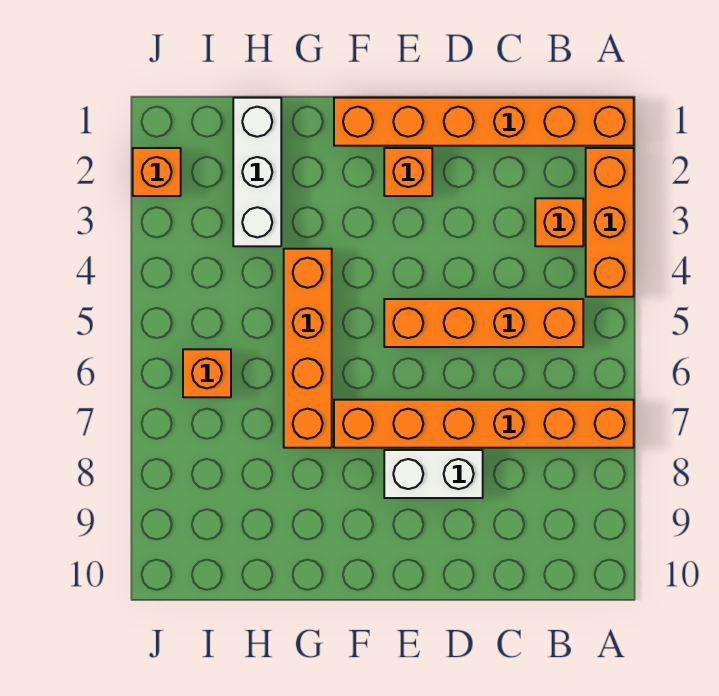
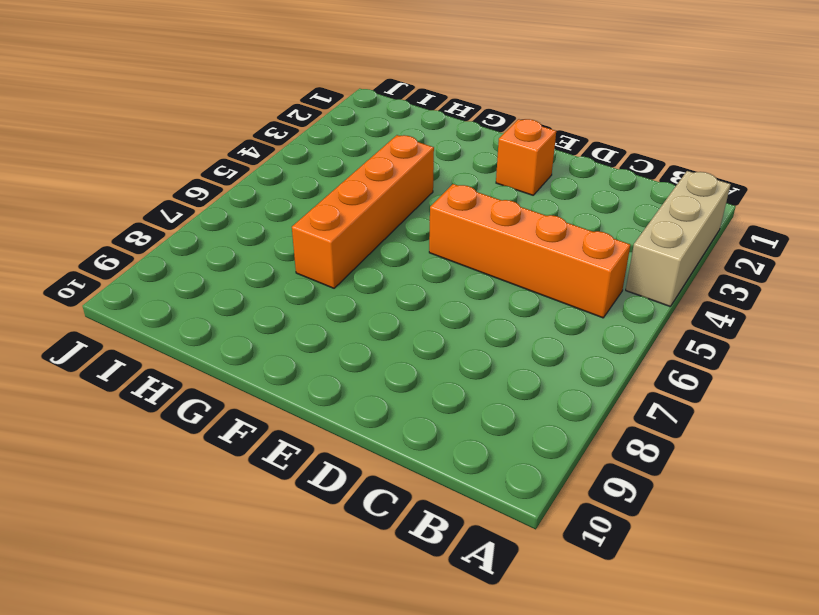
tan 1x3 brick [626,171,731,306] -> orange 1x3 brick [586,148,634,297]
none -> orange 1x6 brick [334,98,634,146]
none -> orange 1x6 brick [334,400,634,448]

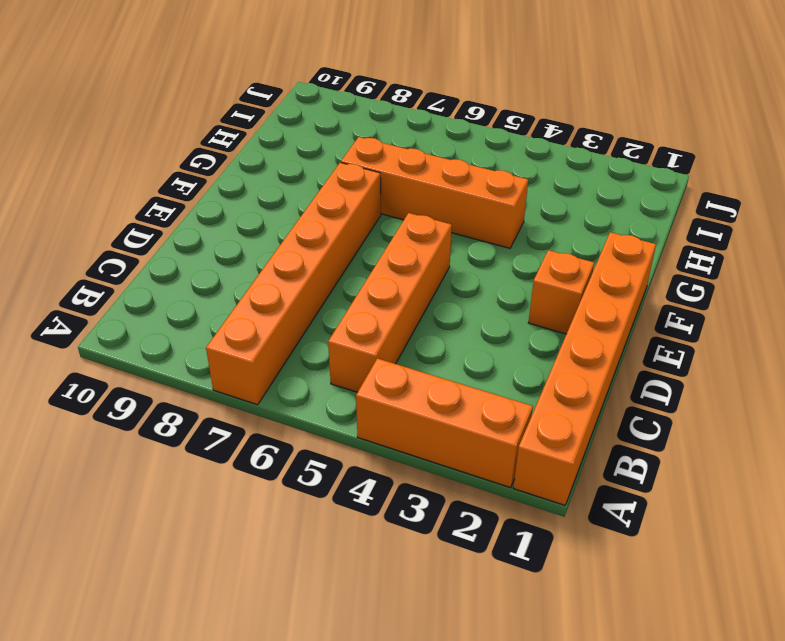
none -> orange 1x1 brick [535,198,583,246]
none -> white 1x2 brick [384,450,483,498]

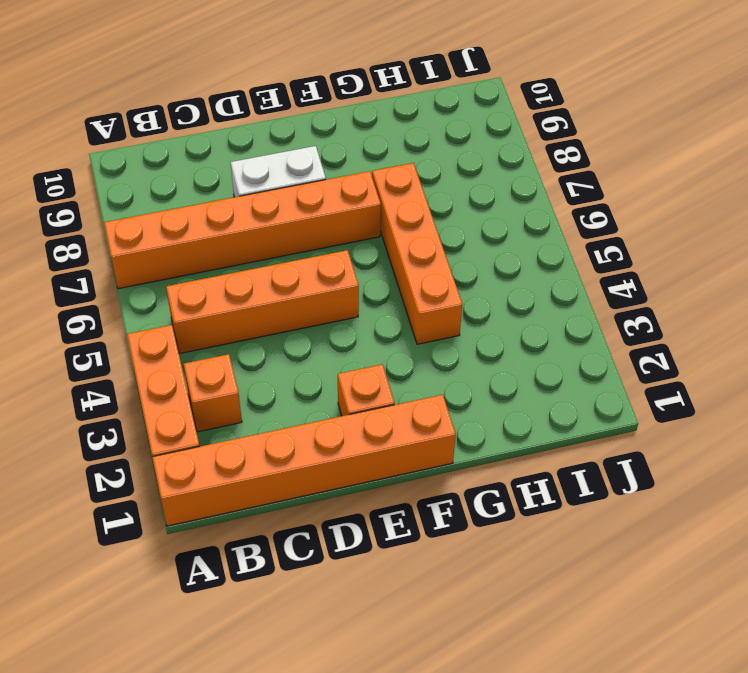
none -> white 1x3 brick [233,98,281,246]
none -> orange 1x1 brick [183,349,231,397]

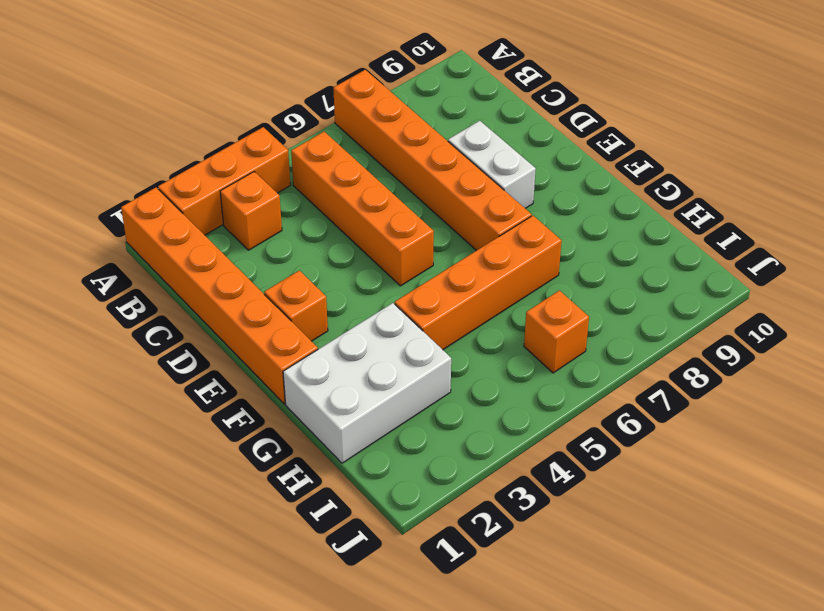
white 2x3 brick [283,303,451,463] -> white 1x3 brick [233,98,281,246]
none -> orange 1x1 brick [133,148,181,196]

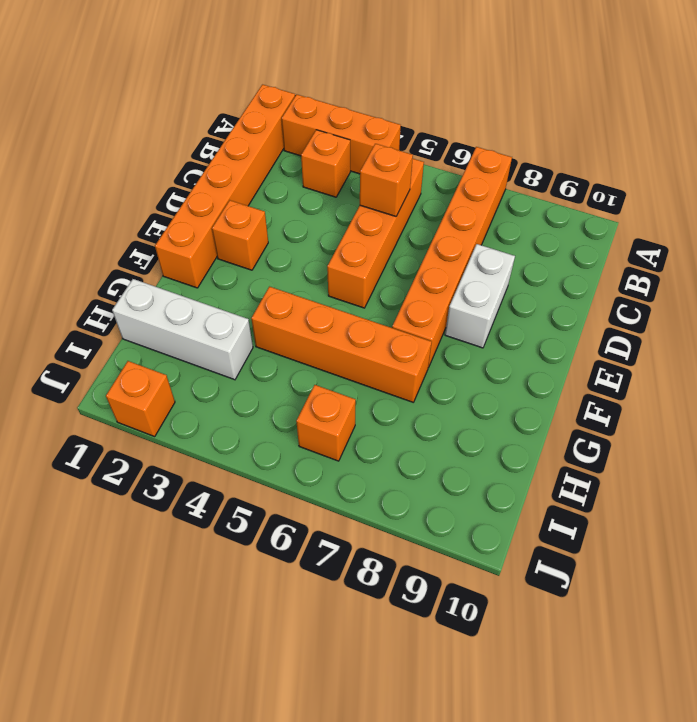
orange 1x1 brick [360,144,413,216] -> none

